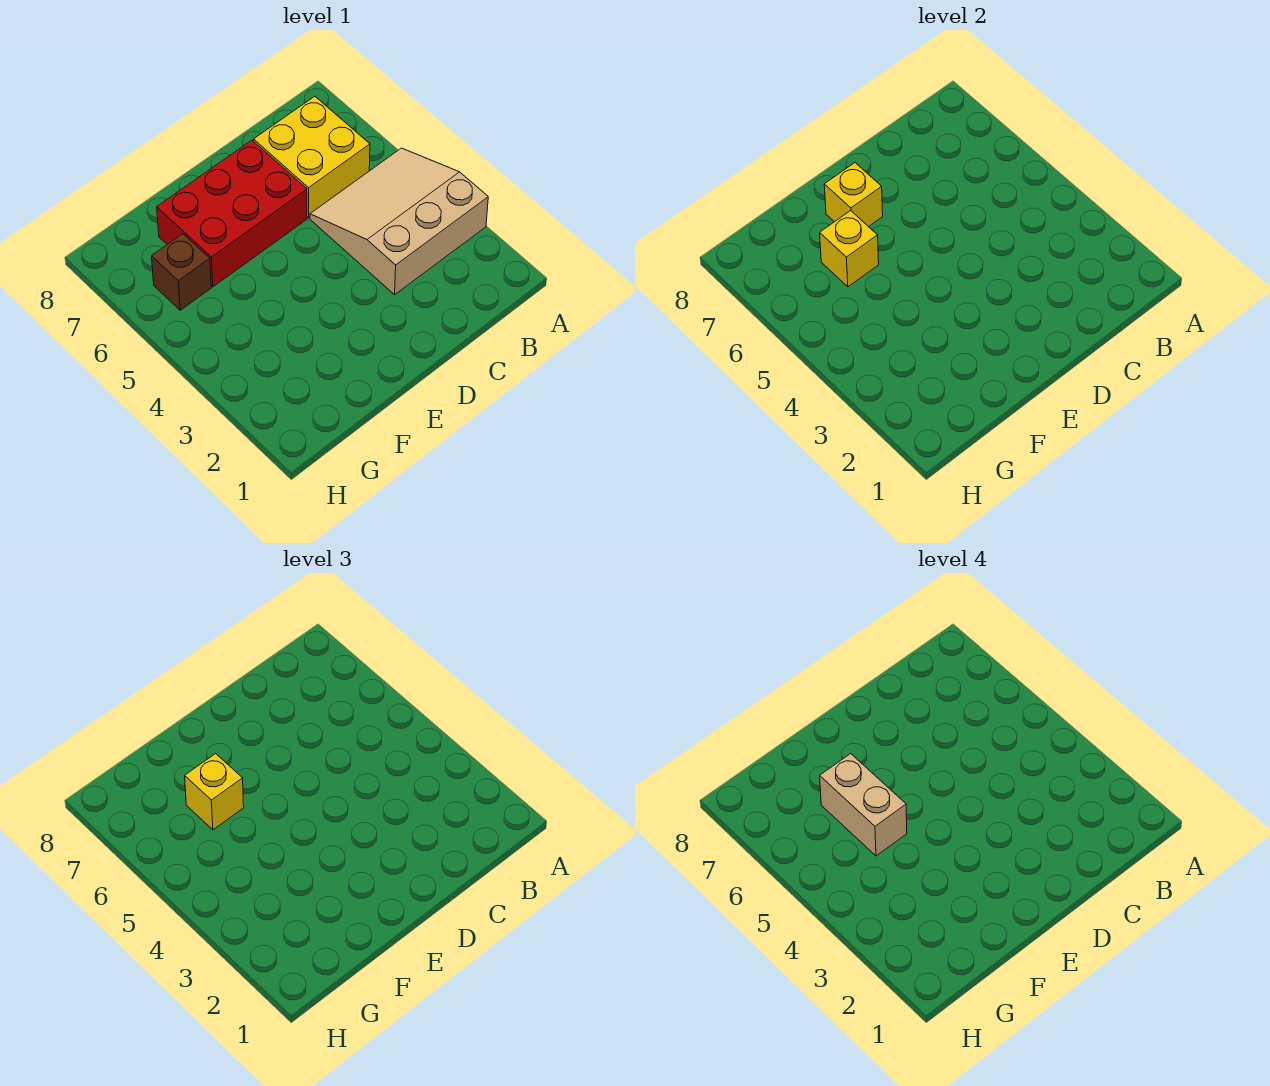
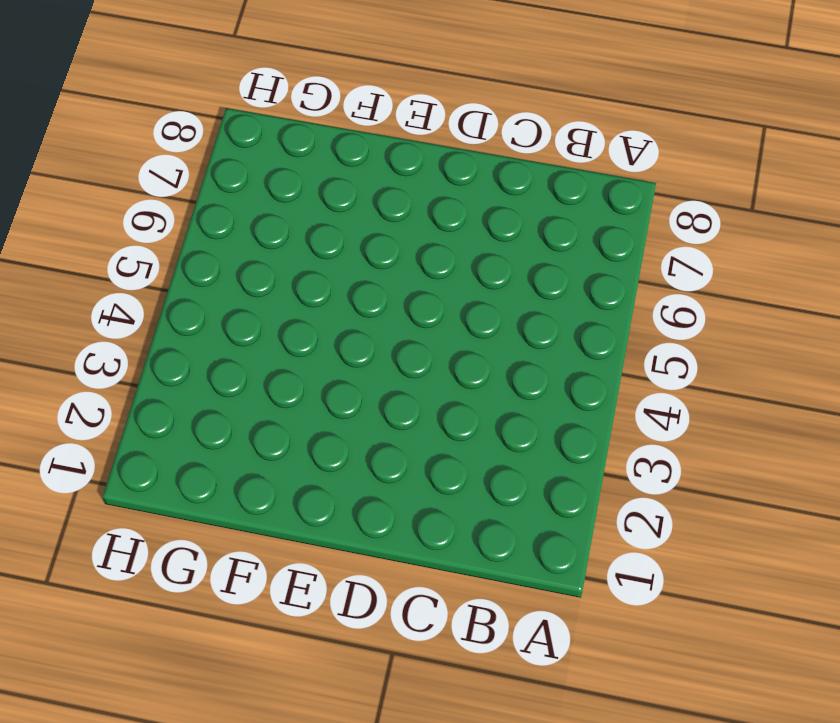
none -> tan 3x3 slope [310,148,488,295]
none -> yellow 2x2 brick [254,96,370,218]

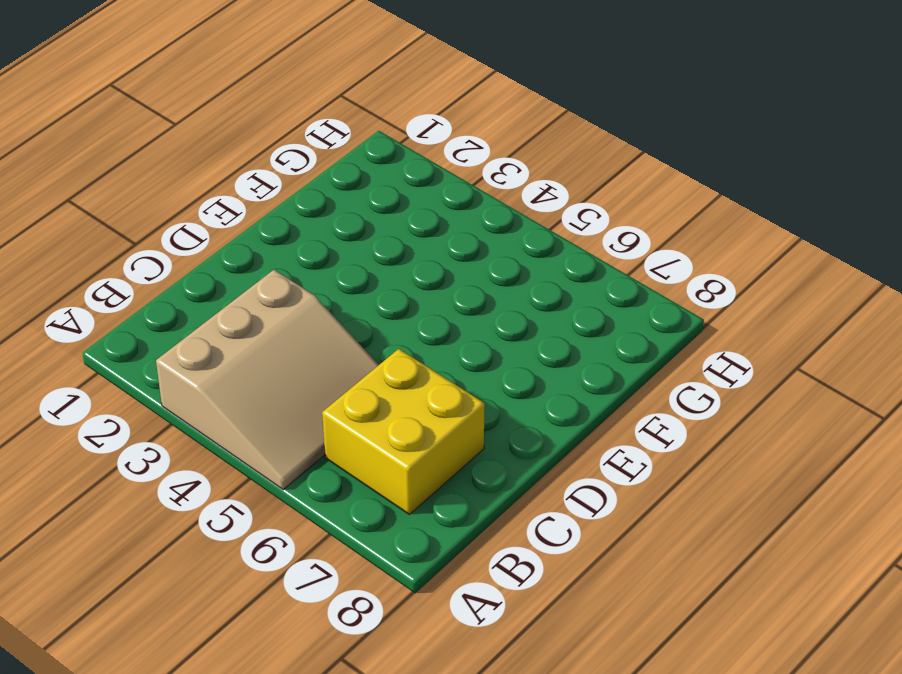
none -> red 2x3 brick [157,140,307,287]
none -> brown 1x1 brick [152,234,211,310]

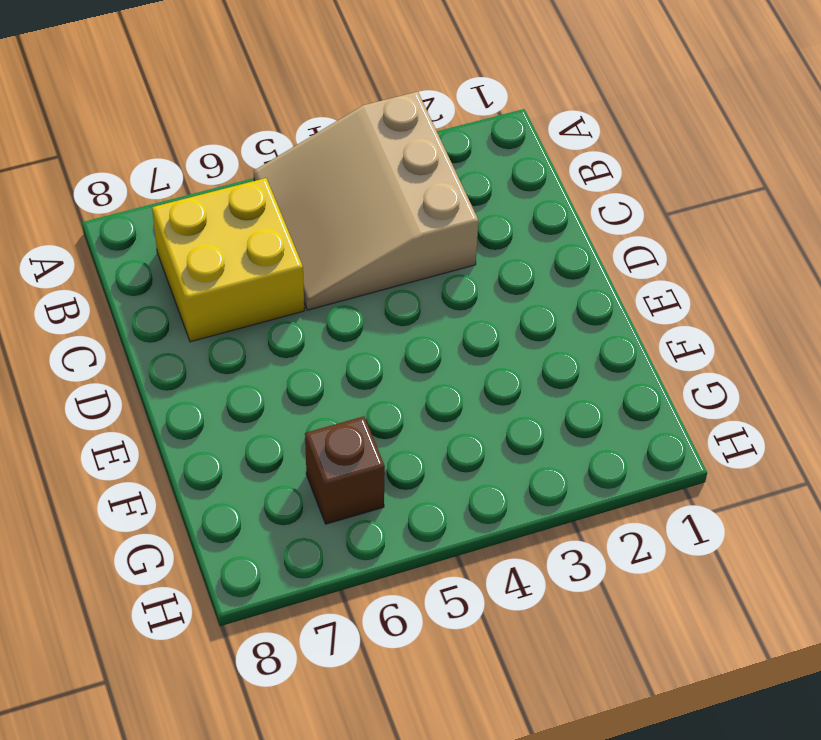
none -> red 2x3 brick [157,140,307,287]
none -> yellow 1x1 brick [824,163,883,227]

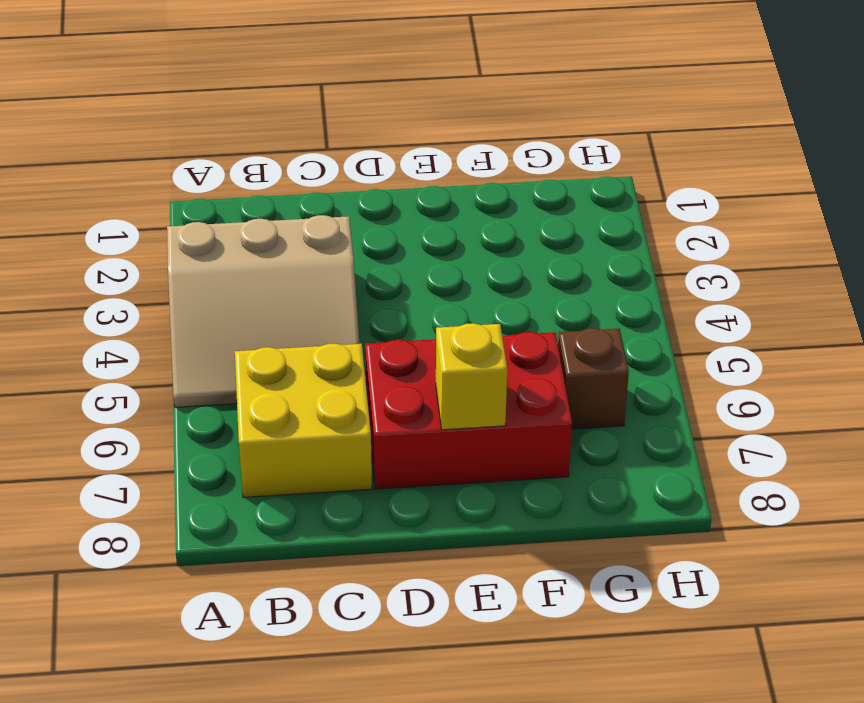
none -> yellow 1x1 brick [820,211,879,287]
none -> yellow 1x1 brick [185,754,244,830]

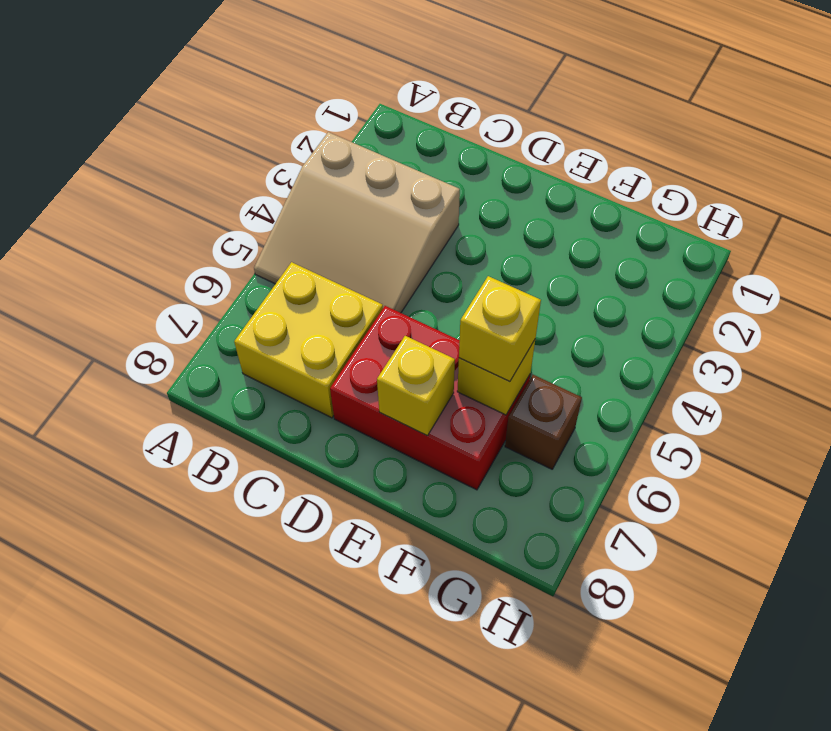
none -> tan 1x2 brick [820,754,907,856]

